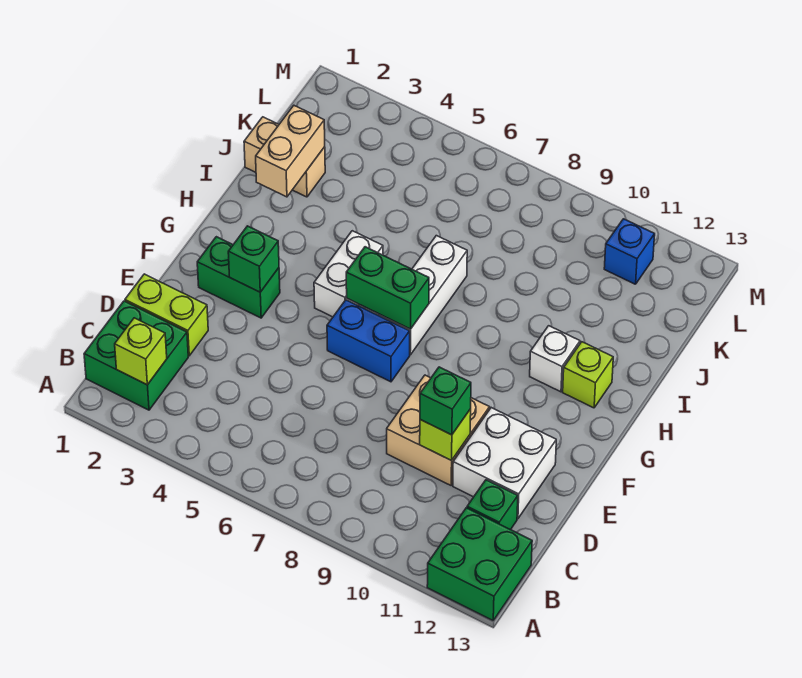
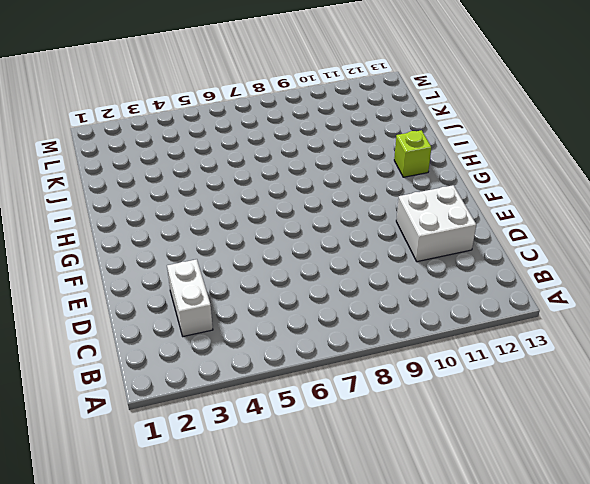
white 1x2 brick [167,259,213,336] -> white 1x2 brick moved to [314,231,383,317]
none -> green 2x2 brick [427,508,532,620]
none -> green 2x2 brick [84,301,188,410]
none -> green 1x1 brick [467,480,518,530]

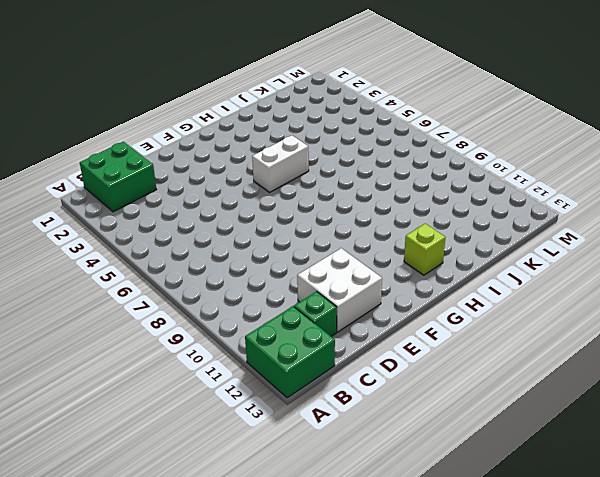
none -> lime 1x2 brick [125,274,208,356]
none -> tan 2x2 brick [387,375,490,485]
none -> green 1x2 brick [197,237,280,318]

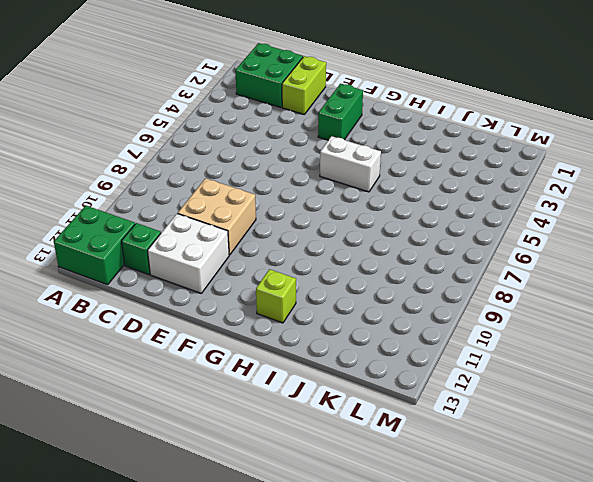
none -> blue 1x2 brick [327,300,410,382]
none -> white 1x3 brick [379,236,467,355]
none -> white 1x1 brick [530,326,580,392]

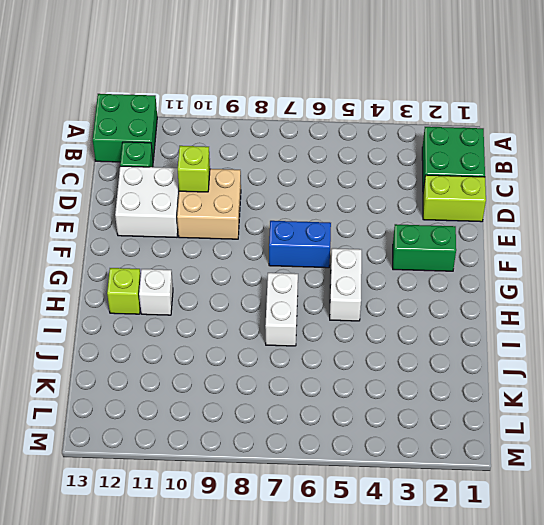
white 1x2 brick [265,273,298,346] -> white 1x3 brick [379,236,467,355]
none -> tan 1x2 brick [244,117,325,197]
none -> blue 1x1 brick [604,219,655,284]
none -> lime 1x1 brick [115,318,167,385]

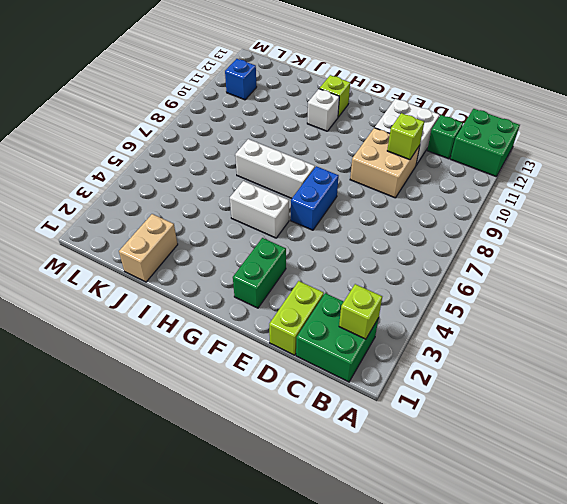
none -> green 1x1 brick [228,226,279,292]
none -> green 1x2 brick [346,247,429,329]
none -> tan 1x2 brick [256,106,325,197]

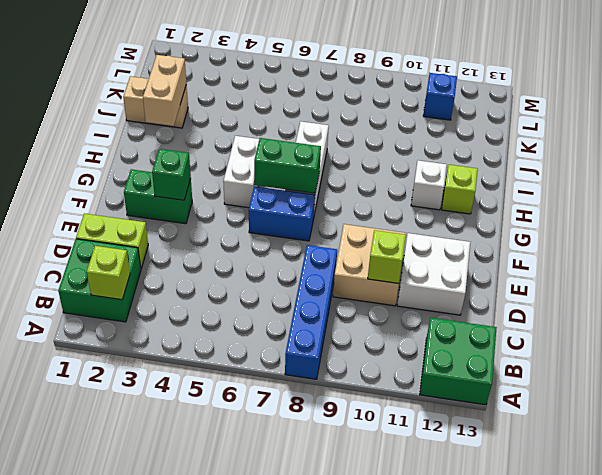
blue 1x4 brick [285,245,337,379] -> none
none -> green 1x1 brick [467,480,518,530]
none -> green 1x1 brick [420,367,471,435]

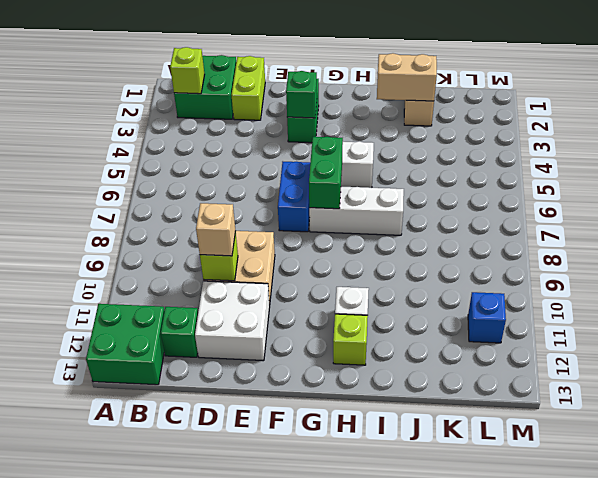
tan 1x1 brick [196,203,236,256] -> green 1x1 brick [420,367,471,435]

